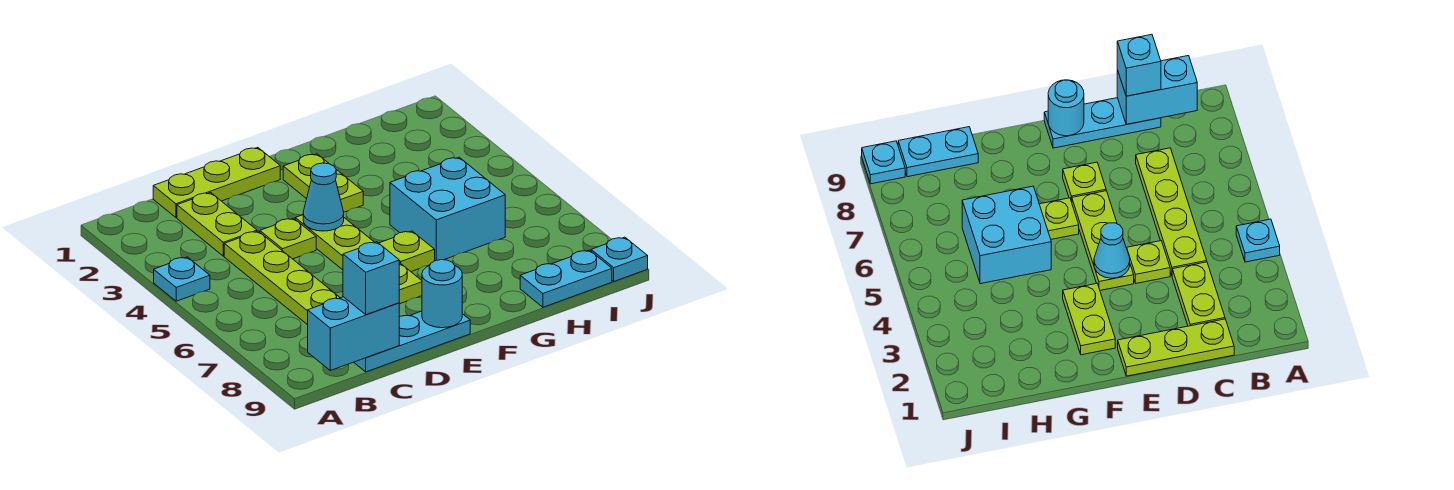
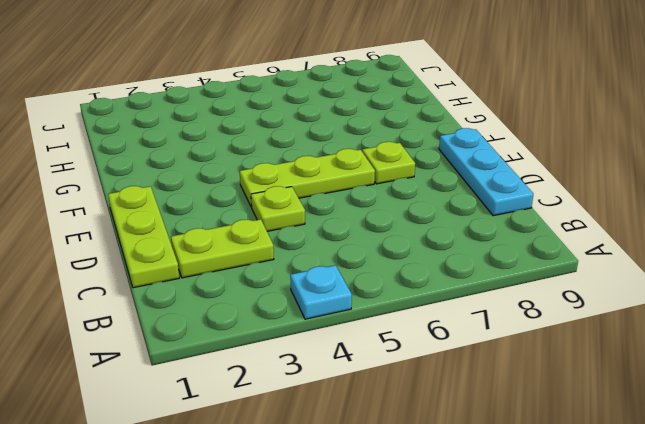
none -> lime 1x4 plate [224,231,340,325]
none -> lime 1x2 plate [283,154,363,212]
none -> lime 1x1 plate [379,231,435,272]

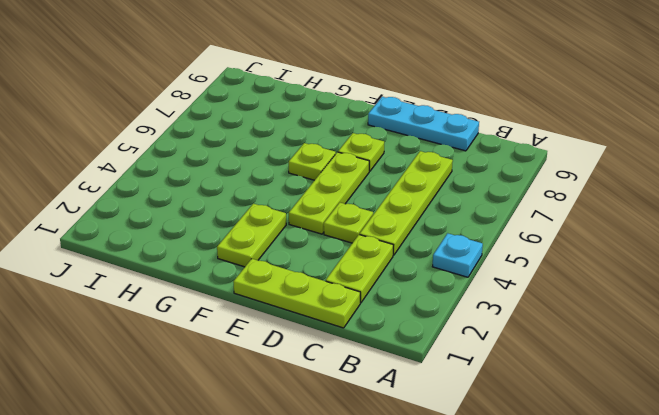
none -> cyan 2x2 brick [390,157,505,261]
none -> cyan 1x2 plate [520,250,612,307]
none -> cyan 1x1 plate [591,237,648,281]

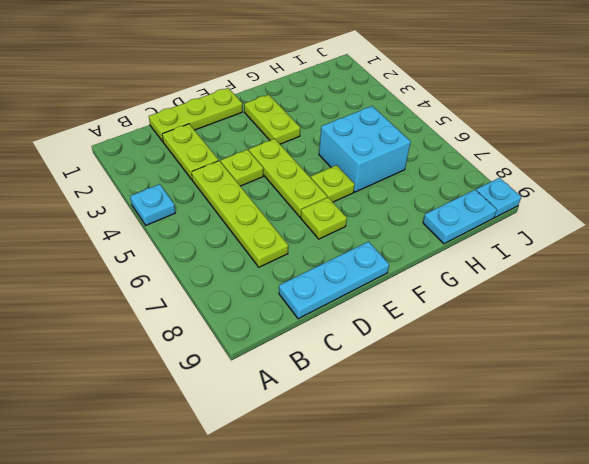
none -> cyan 1x2 brick [308,297,399,371]
none -> cyan 1x1 cone [303,163,344,231]
none -> cyan 1x1 round brick [422,260,462,328]

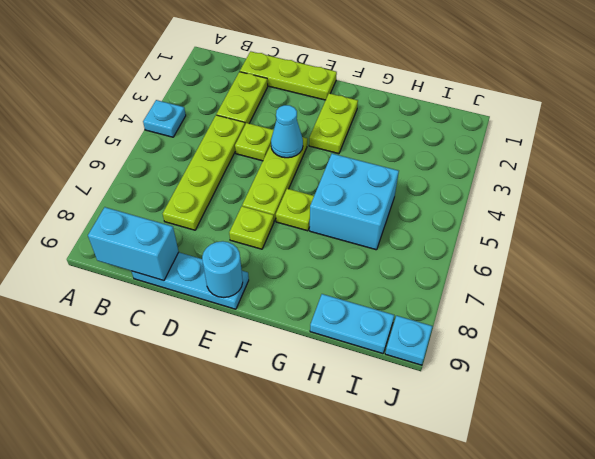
none -> cyan 1x1 brick [343,242,399,315]

